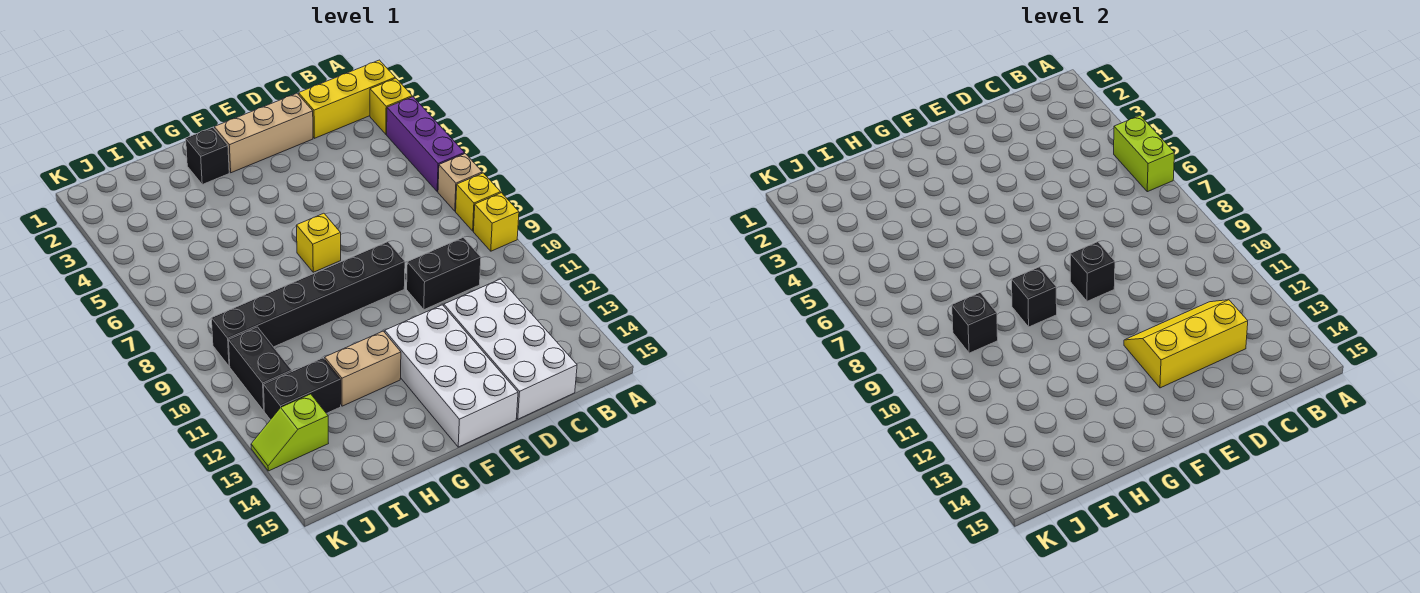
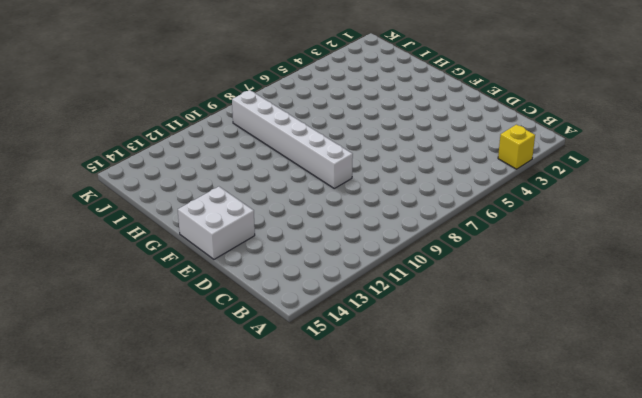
white 1x6 brick [232,90,353,188] -> black 1x6 brick [211,242,405,366]
white 2x2 brick [178,187,255,259] -> white 2x4 brick [385,305,518,447]
none -> yellow 1x3 brick [299,60,395,138]
none -> purple 1x3 brick [387,97,464,192]
none -> tan 1x1 brick [438,154,482,211]

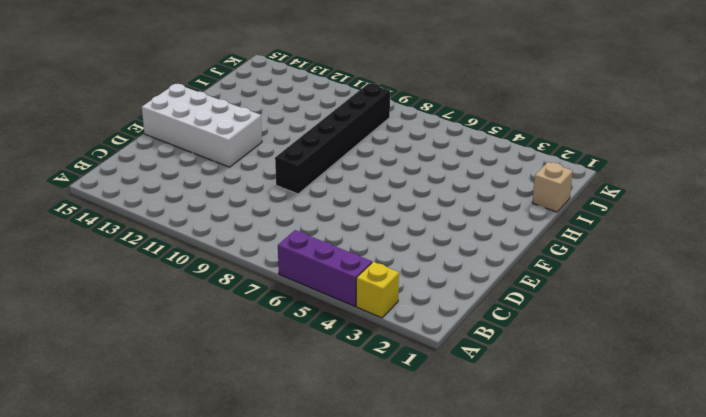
tan 1x1 brick [532,162,573,212] -> tan 1x1 brick moved to [438,154,482,211]
none -> yellow 1x3 brick [299,60,395,138]
none -> yellow 1x1 brick [456,173,501,231]
none -> yellow 1x1 brick [474,193,519,251]

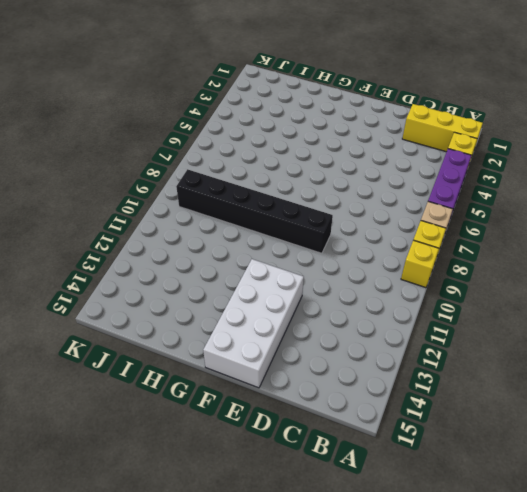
none -> black 1x2 brick [407,237,481,310]
none -> white 2x4 brick [444,279,577,419]
none -> tan 1x3 brick [214,93,313,173]

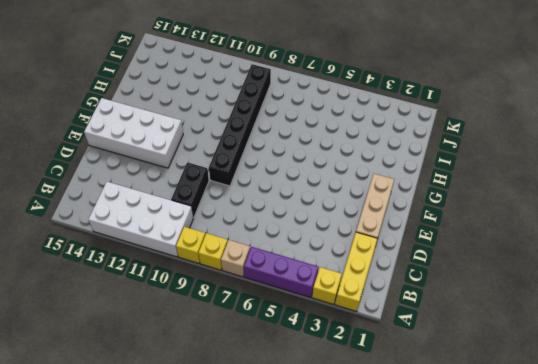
white 2x4 brick [88,182,193,257] -> white 2x4 brick moved to [444,279,577,419]
none -> yellow 1x1 brick [296,213,341,272]
none -> black 1x1 brick [186,127,229,184]
none -> tan 1x2 brick [325,331,401,406]

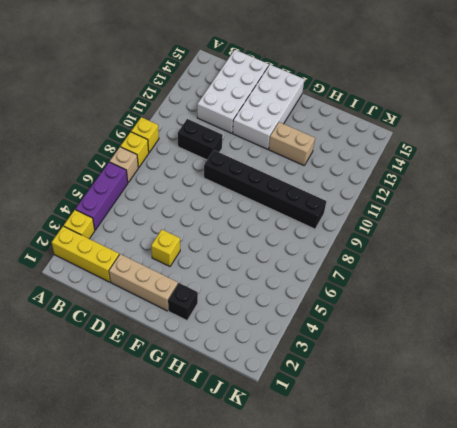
yellow 1x1 brick [151,230,180,266] -> yellow 1x1 brick moved to [296,213,341,272]
none -> black 1x2 brick [264,358,341,420]
none -> black 1x2 brick [229,327,292,411]
none -> lime 1x2 slope [251,394,329,471]

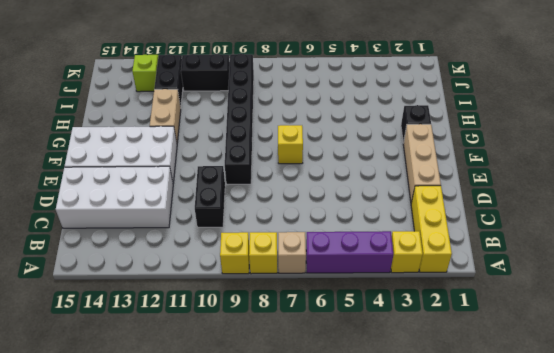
none -> lime 1x2 brick [1114,116,1174,192]
none -> yellow 2x3 slope [1124,300,1248,388]
none -> black 1x1 brick [1070,242,1115,301]

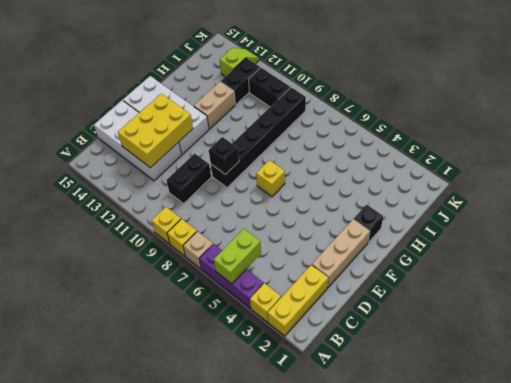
lime 1x2 brick [214,229,261,284] -> lime 1x2 brick turned to [1114,116,1174,192]
yellow 2x3 brick [118,93,193,168] -> yellow 2x3 slope [1124,300,1248,388]
none -> black 1x1 brick [1012,267,1057,327]
none -> black 1x1 brick [952,293,998,353]

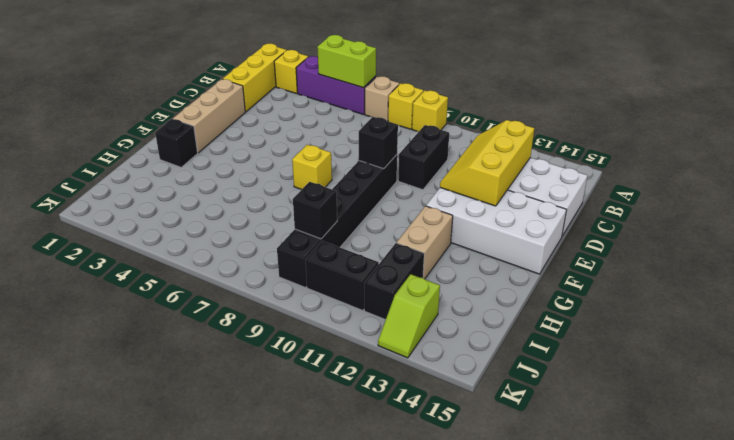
none -> black 1x1 brick [1012,267,1057,327]

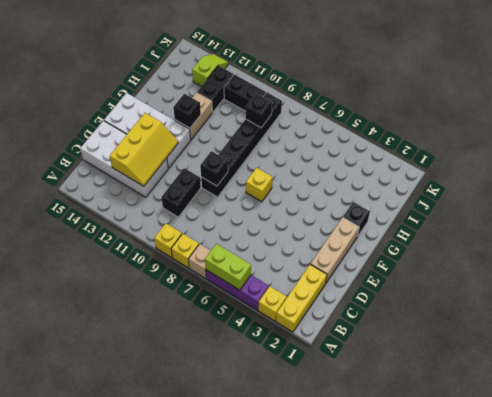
black 1x1 brick [173,94,201,128] -> black 1x1 brick moved to [1012,267,1057,327]

